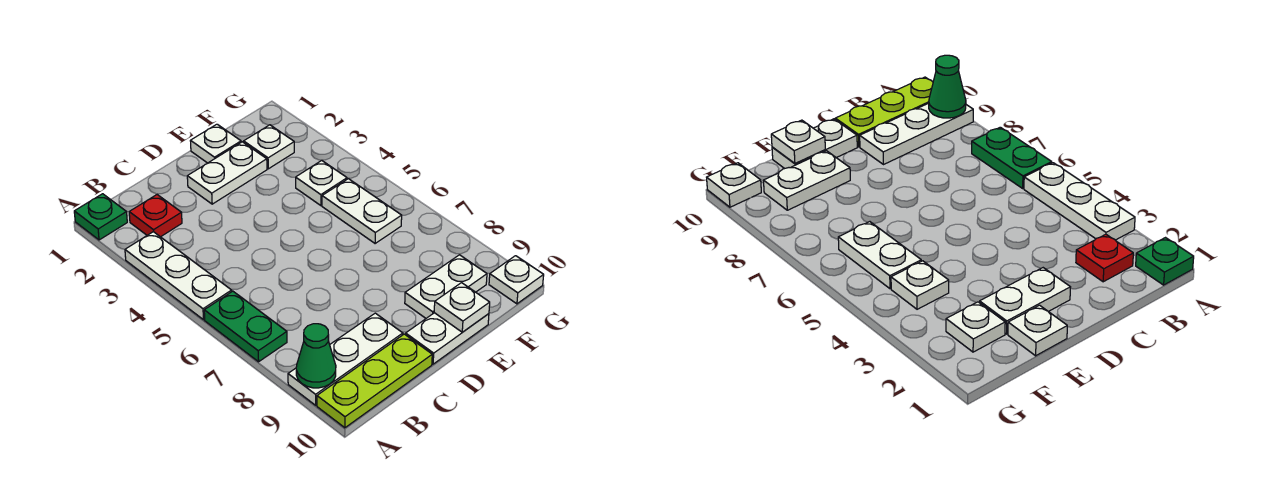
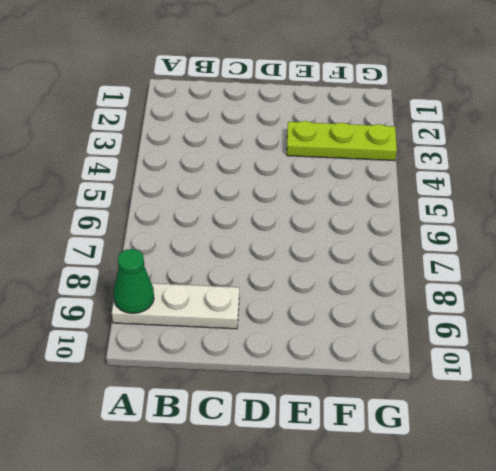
lime 1x3 plate [287,121,397,161] -> lime 1x3 plate moved to [317,334,432,428]
none -> green 1x1 plate [74,194,127,240]
none -> white 1x3 plate [125,232,232,320]
none -> green 1x2 plate [204,291,287,362]

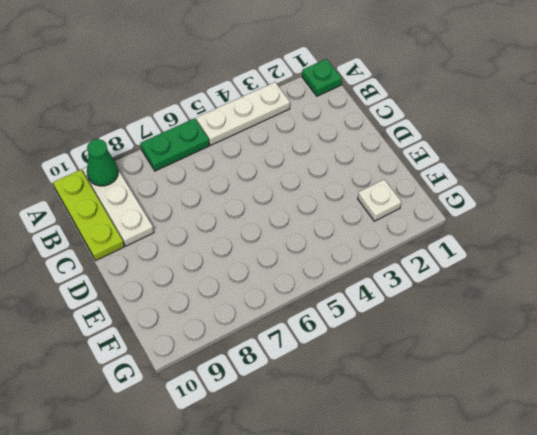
none -> red 1x1 plate [129,195,182,237]
none -> white 1x2 plate [187,142,267,204]
none -> white 1x2 plate [406,313,489,364]

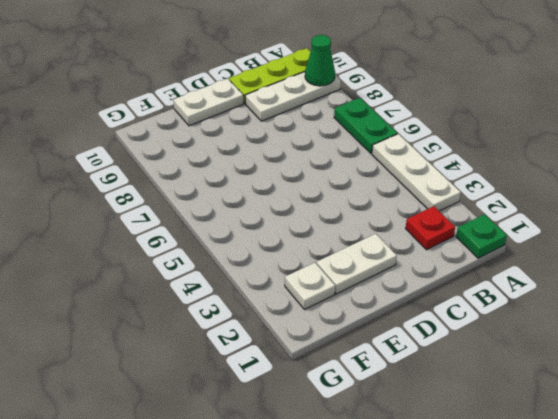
none -> white 1x1 plate [191,124,241,163]
none -> white 1x2 plate [405,255,487,318]
none -> white 1x1 plate [296,161,347,206]

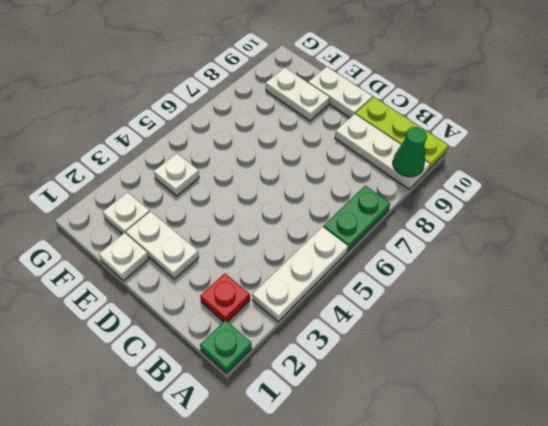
none -> white 1x2 plate [322,179,402,244]
none -> white 1x1 plate [489,256,544,304]
none -> white 1x1 plate [434,283,490,332]

